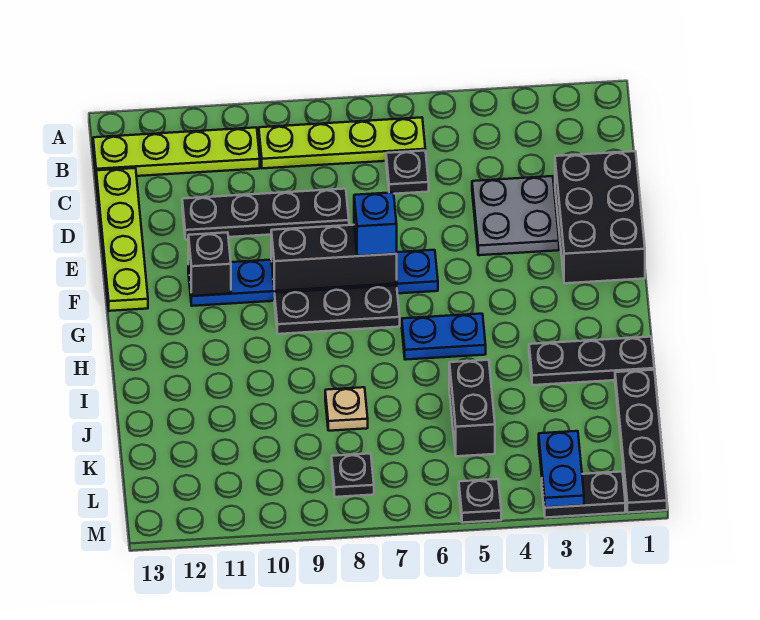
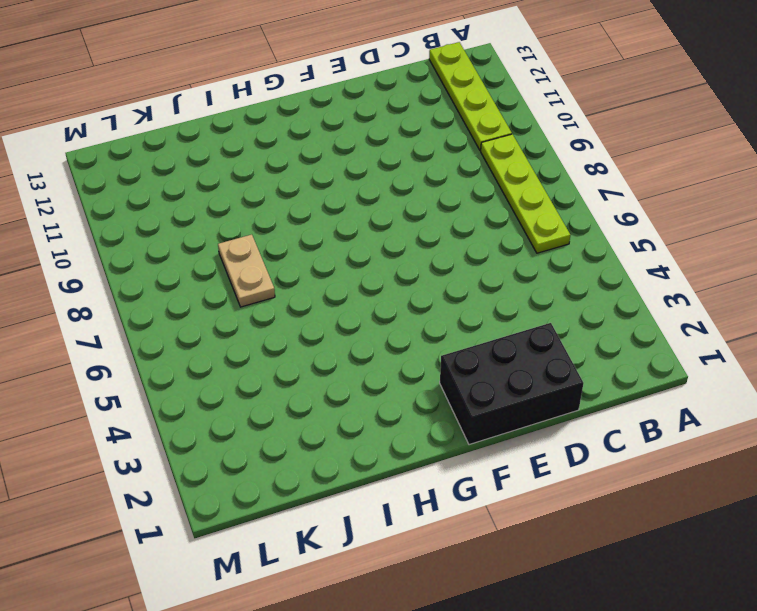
tan 1x2 plate [218,235,275,307] -> tan 1x1 plate [325,387,368,431]
none -> black 1x1 plate [386,151,429,194]
none -> lime 1x4 plate [96,168,148,311]
none -> grey 2x2 plate [472,176,559,255]

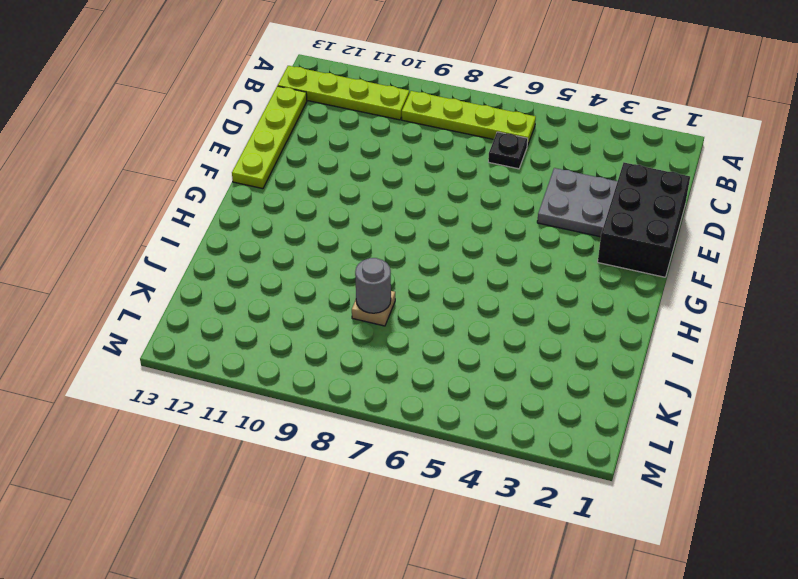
grey 1x1 round brick [355,258,391,313] -> none
none -> black 1x4 plate [182,189,349,240]
none -> blue 1x6 plate [188,250,438,306]
none -> black 1x3 plate [274,286,400,334]

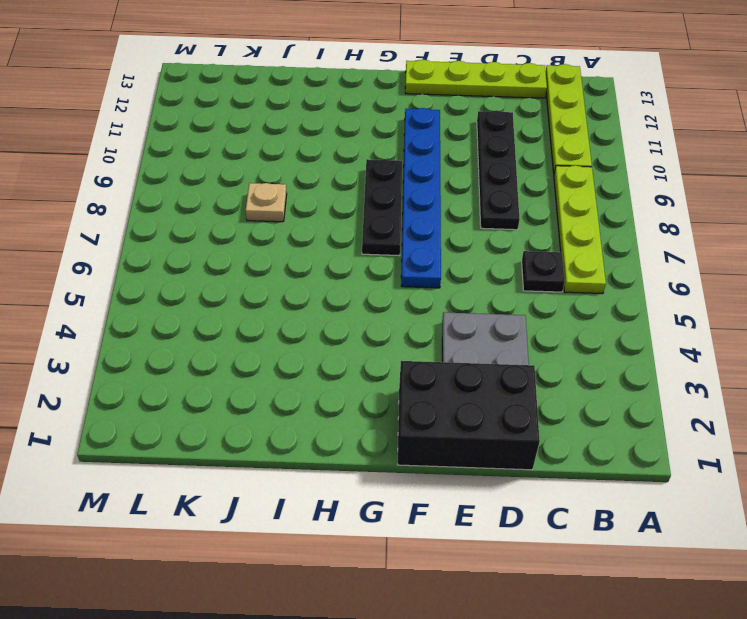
none -> blue 1x2 plate [402,314,486,360]
none -> black 1x3 plate [529,337,654,385]
none -> black 1x4 plate [615,370,667,513]

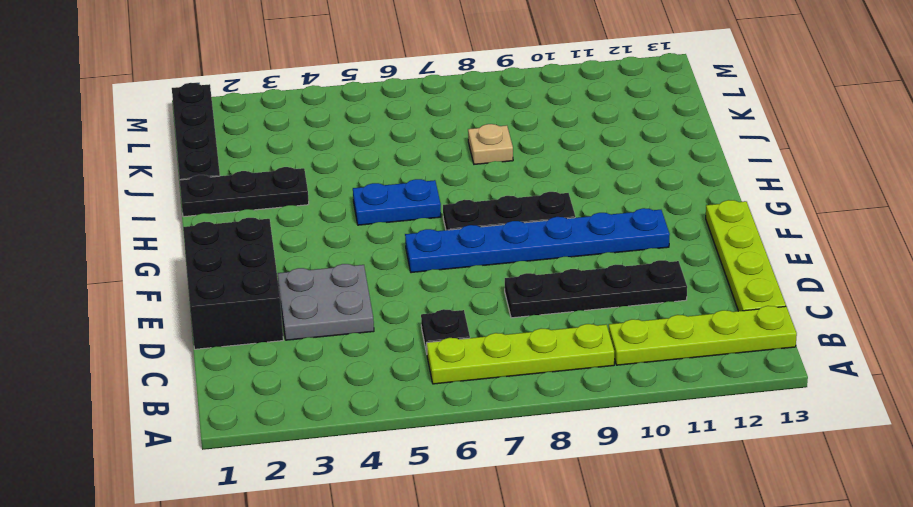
none -> black 1x2 brick [449,360,495,456]
none -> black 1x1 plate [332,453,374,497]
none -> black 1x2 plate [542,472,625,518]

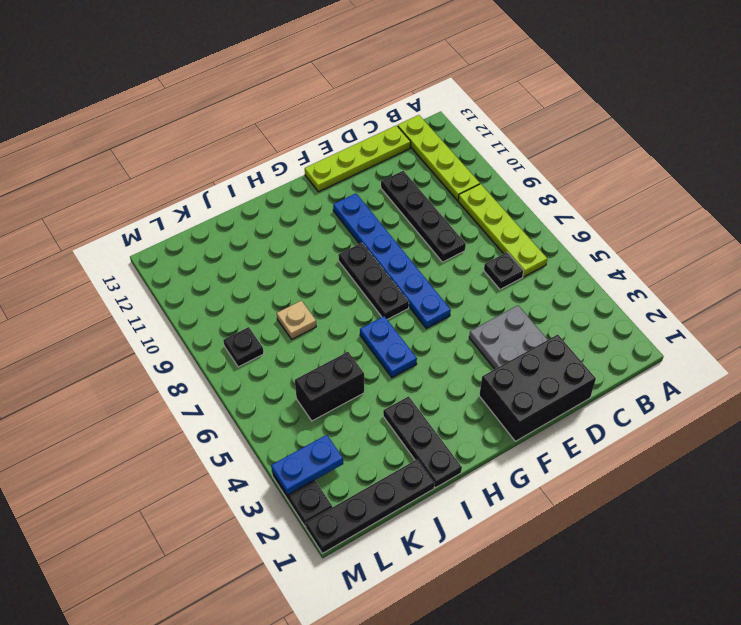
none -> black 1x1 plate [459,479,501,523]
none -> black 1x3 brick [271,225,397,291]
none -> black 1x1 brick [188,232,231,296]

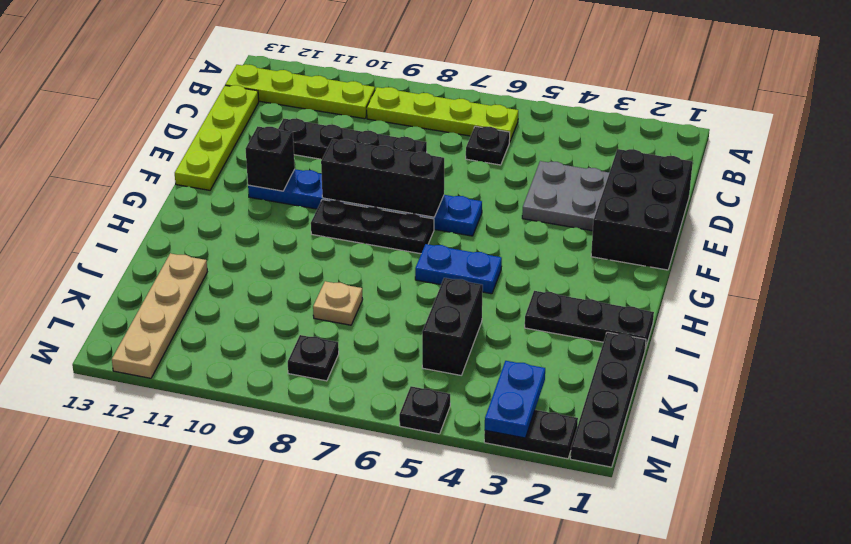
tan 1x4 plate [112,253,207,378] -> none
none -> blue 1x1 brick [354,193,397,256]

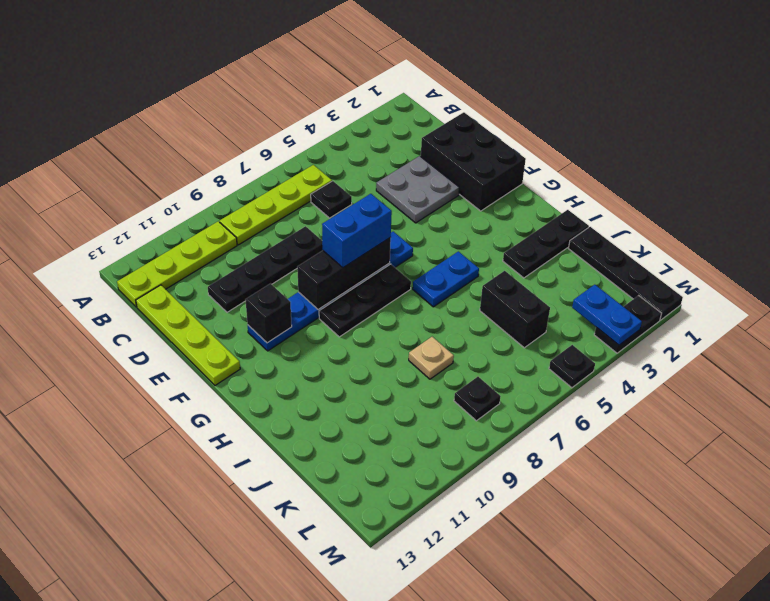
blue 1x2 brick [322,194,392,268] -> blue 1x1 brick [354,193,397,256]

